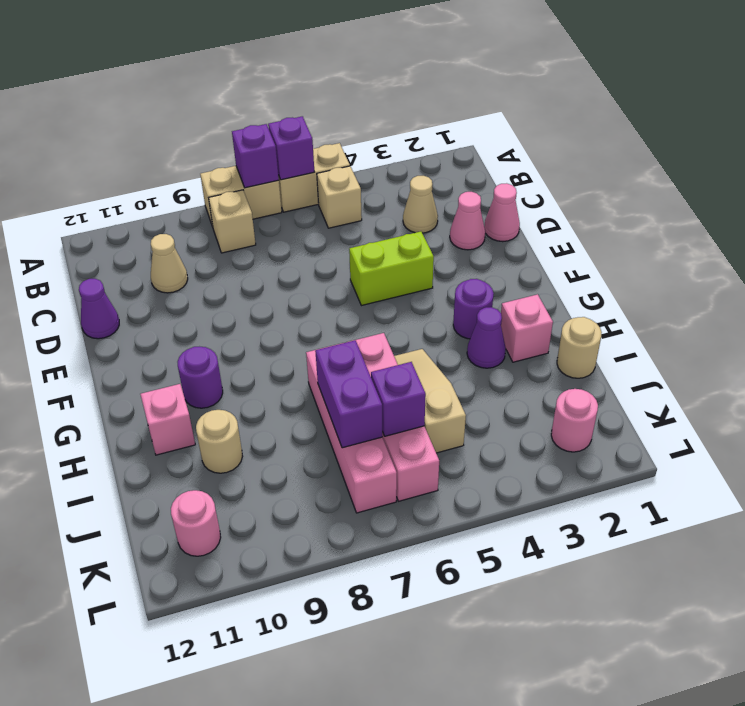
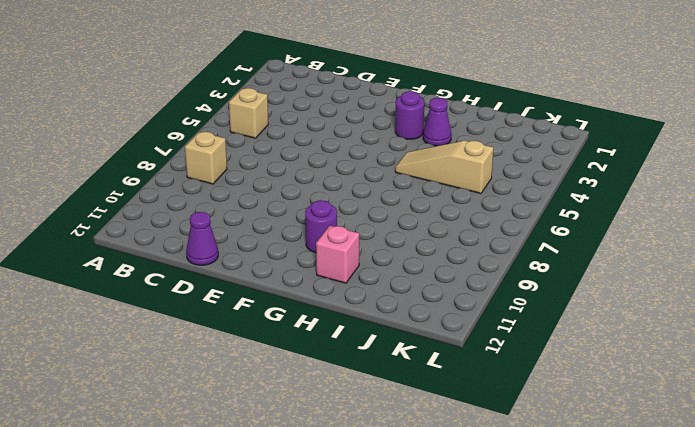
none -> tan 1x2 brick [278,143,350,212]
none -> tan 1x2 brick [200,166,282,227]
none -> tan 1x1 cone [403,176,438,233]

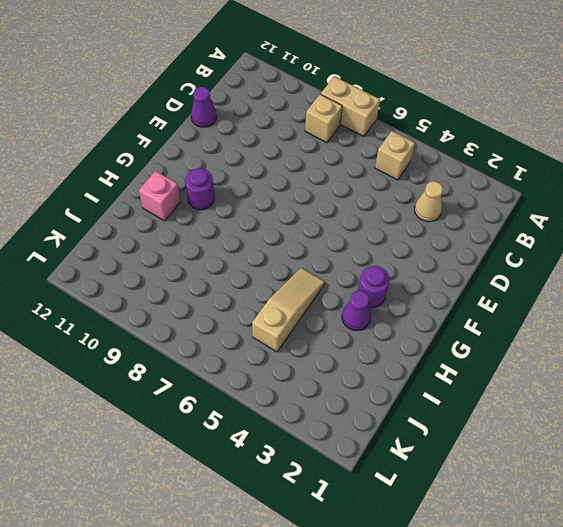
none -> tan 1x2 brick [278,143,350,212]
none -> tan 1x1 cone [151,234,188,293]
none -> pink 1x1 cone [484,183,520,242]

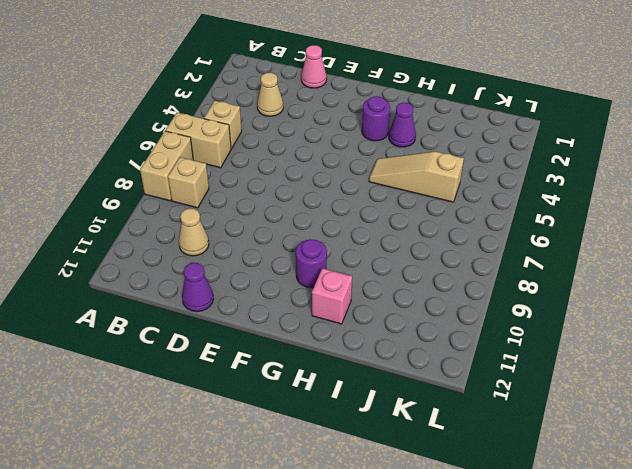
tan 1x2 brick [165,113,231,168] -> tan 1x2 brick turned to [278,143,350,212]
none -> pink 1x1 cone [450,192,485,250]
none -> lime 1x2 brick [349,232,434,306]
none -> pink 1x1 brick [501,294,553,362]

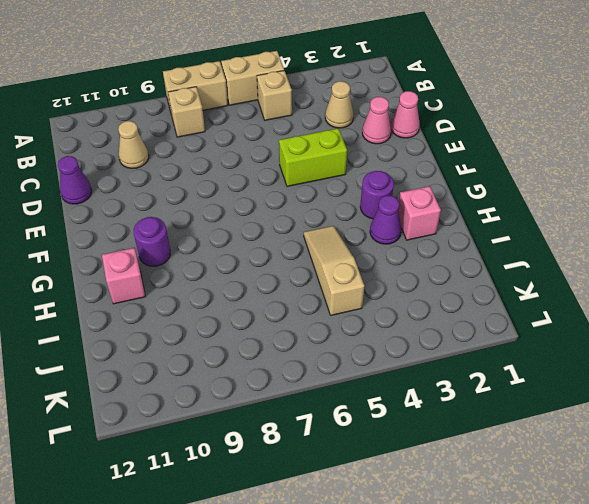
none -> pink 1x4 brick [349,333,439,501]
none -> pink 1x4 brick [306,343,397,513]
none -> tan 1x1 round brick [557,317,602,378]

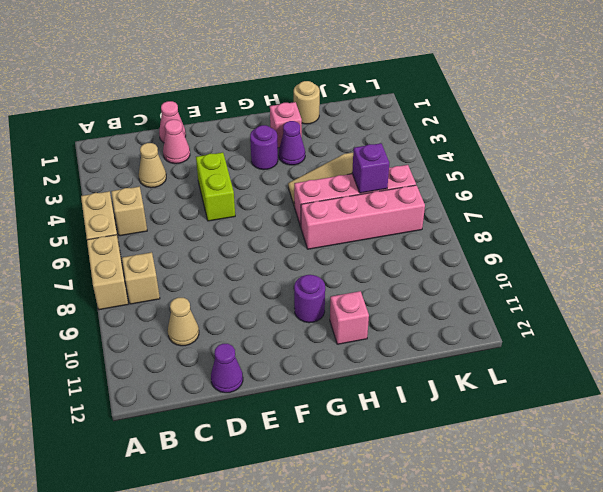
none -> tan 1x1 round brick [196,410,242,473]
none -> pink 1x1 round brick [551,389,598,452]
none -> pink 1x1 round brick [171,490,221,556]

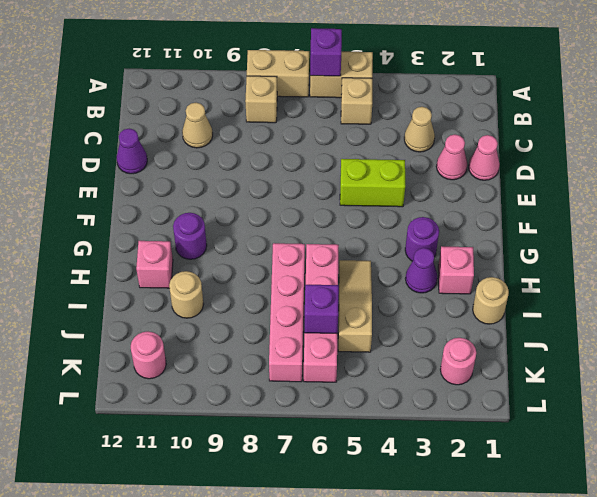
none -> purple 1x1 brick [232,124,279,188]
none -> purple 1x2 brick [315,340,383,448]

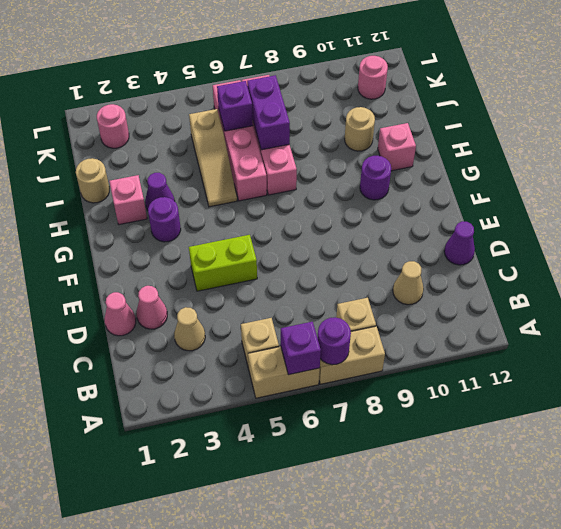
purple 1x1 round brick [318,317,351,365] -> purple 1x1 brick [232,124,279,188]

